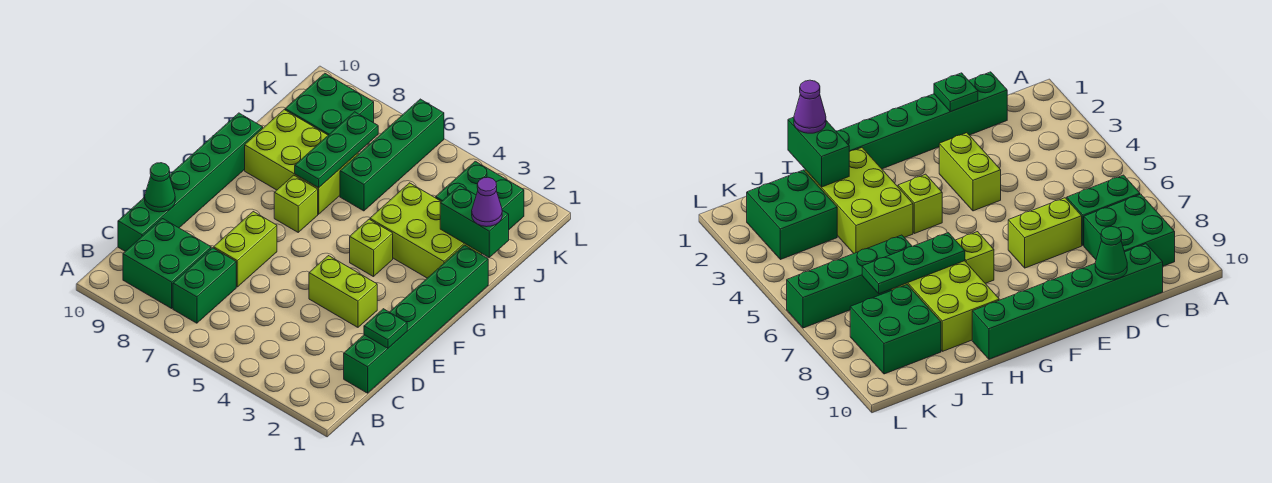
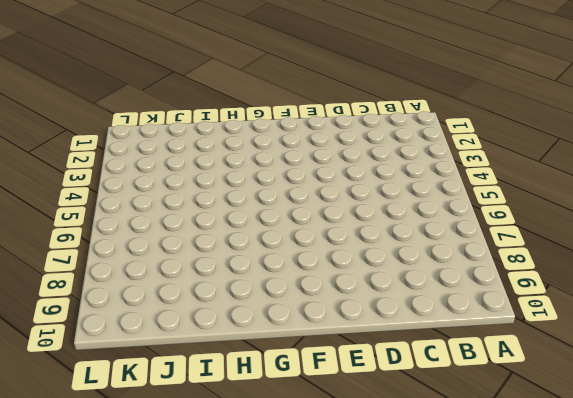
none -> green 1x2 brick [173,248,236,323]
none -> green 2x2 brick [123,219,211,308]
none -> green 1x6 brick [344,245,488,393]

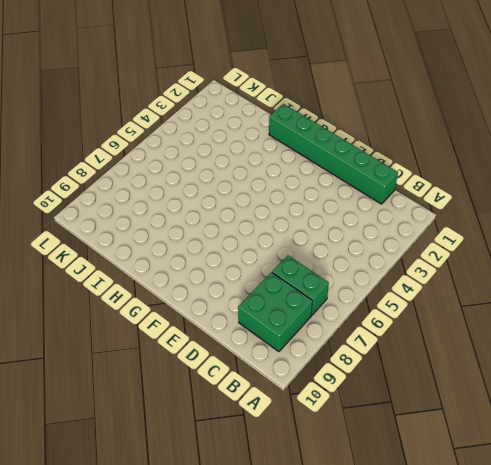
none -> green 1x6 brick [118,113,263,251]
none -> lime 1x2 brick [214,212,277,287]
none -> lime 1x2 brick [309,256,377,327]

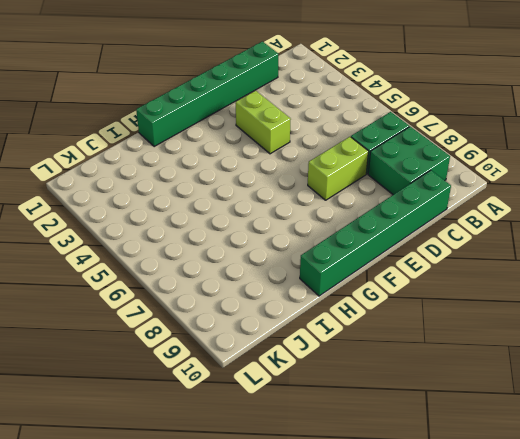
none -> lime 1x1 brick [350,219,393,277]
none -> lime 1x1 brick [274,175,318,232]
none -> lime 2x3 brick [370,183,482,278]

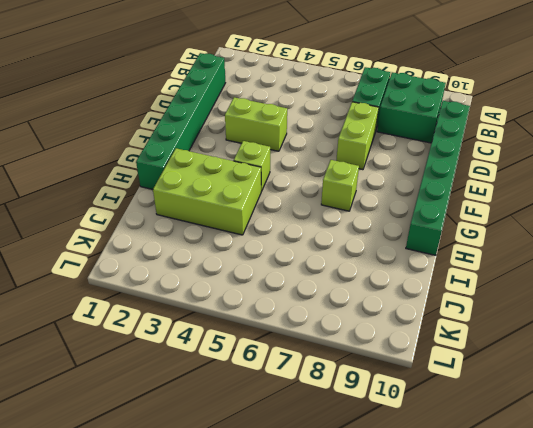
none -> lime 2x3 brick [245,110,358,214]
none -> green 1x4 brick [340,99,444,211]
none -> green 2x2 brick [436,161,524,229]

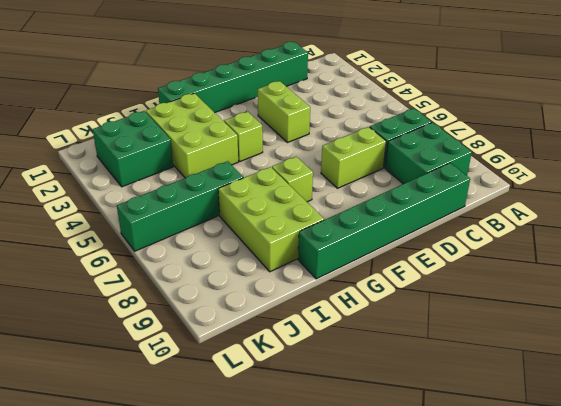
none -> green 2x2 brick [285,73,374,135]
none -> green 1x1 plate [364,309,407,348]
none -> green 1x1 cone [145,163,175,212]

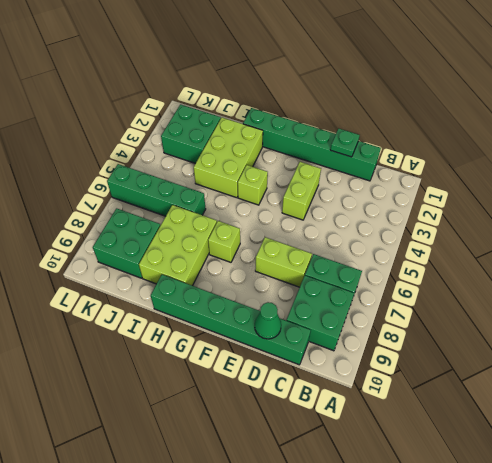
none -> green 1x3 plate [295,112,378,188]
none -> green 1x2 brick [440,186,509,258]
none -> purple 1x1 cone [472,177,502,227]

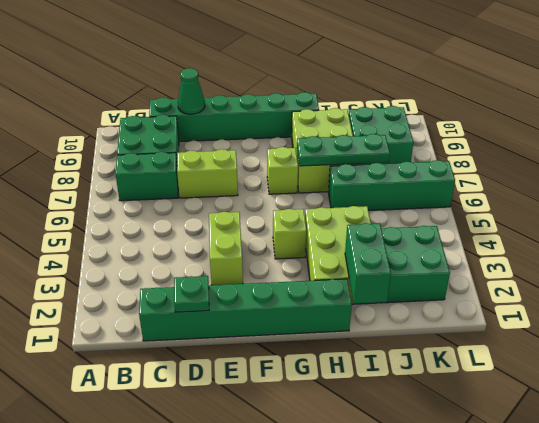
none -> purple 1x1 cone [472,177,502,227]

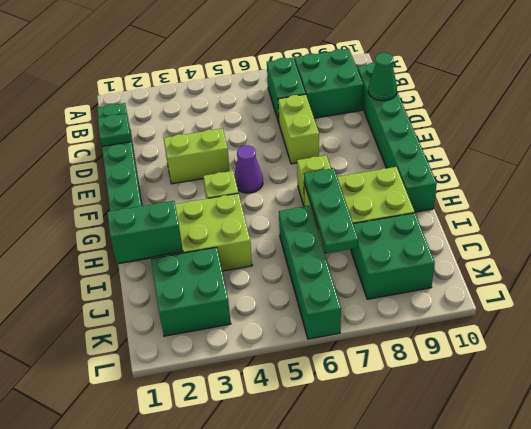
purple 1x1 cone [234,145,263,193] -> purple 1x1 cone moved to [472,177,502,227]

